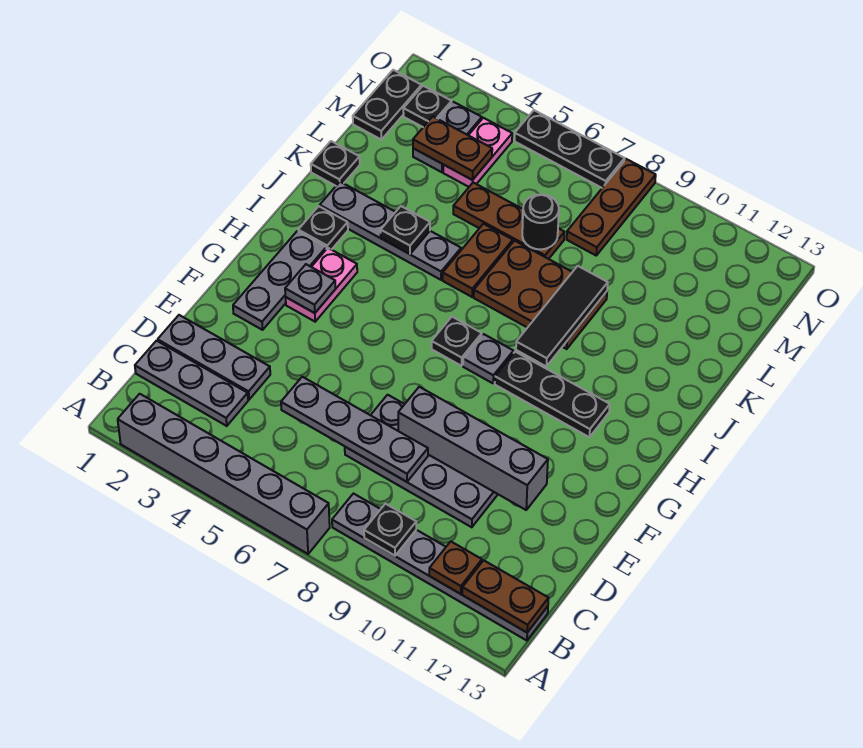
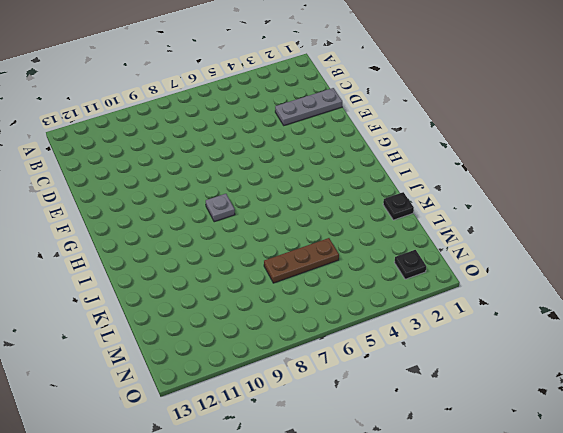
none -> grey 1x6 brick [118,394,330,554]
none -> grey 1x6 plate [332,494,548,641]
none -> grey 1x3 plate [135,341,248,426]
none -> grey 2x4 plate [345,395,498,527]

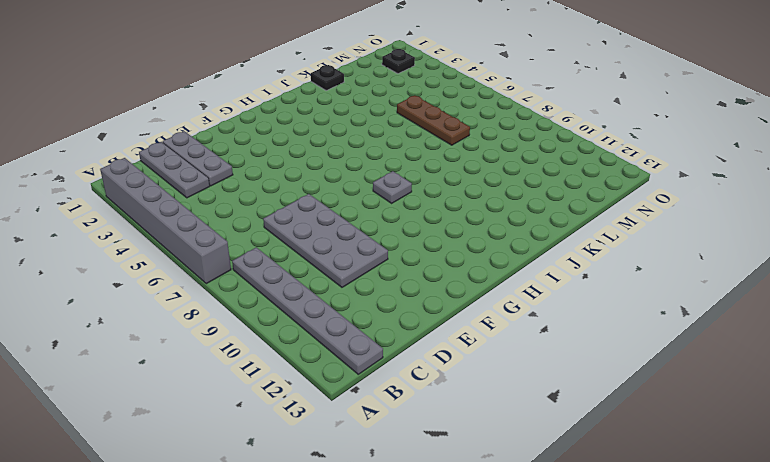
none -> grey 1x3 plate [233,231,326,330]
none -> pink 1x2 plate [286,248,357,322]
none -> black 1x1 plate [432,317,482,366]
none -> black 1x3 plate [495,352,610,437]

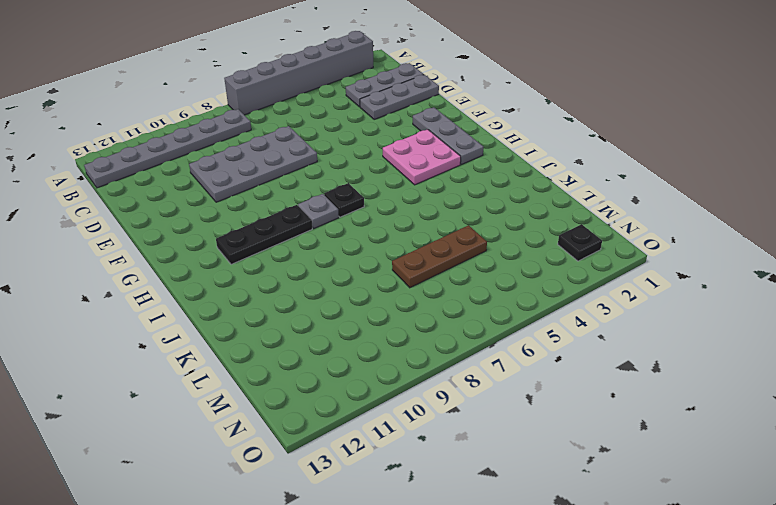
pink 2x2 plate [383,129,461,185] -> pink 1x2 plate [286,248,357,322]
none -> black 1x1 plate [298,206,348,250]
none -> grey 1x4 plate [320,182,461,280]
none -> brown 1x2 plate [443,224,513,297]
none -> brown 2x3 plate [474,241,607,349]

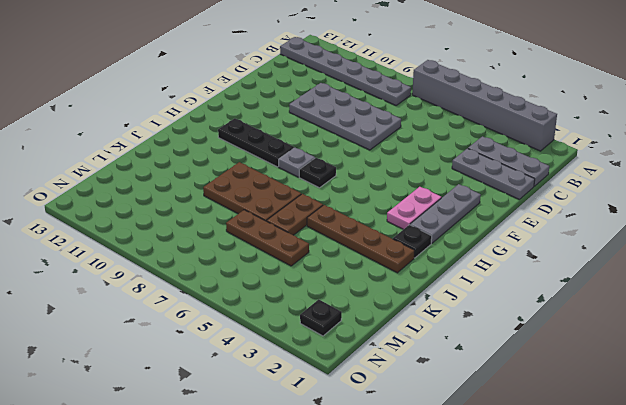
brown 1x4 plate [307,205,415,273] -> grey 1x4 plate [320,182,461,280]
none -> black 1x1 plate [311,141,360,186]
none -> black 1x2 plate [353,70,422,140]
none -> grey 1x2 plate [413,102,482,172]
none -> pink 1x2 plate [443,118,512,187]

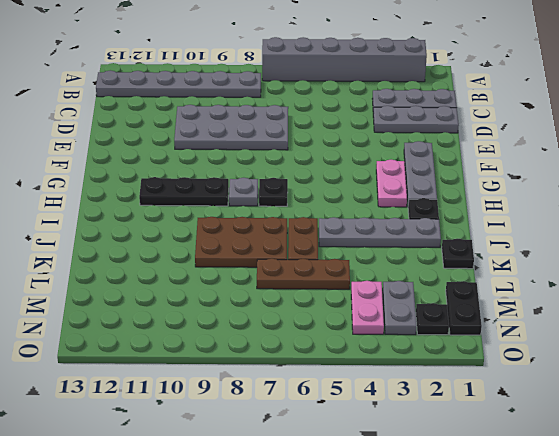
none -> brown 1x3 plate [567,159,656,255]
none -> black 1x3 plate [515,110,625,188]
none -> black 1x1 plate [364,504,416,556]
none -> brown 1x1 plate [429,541,482,594]

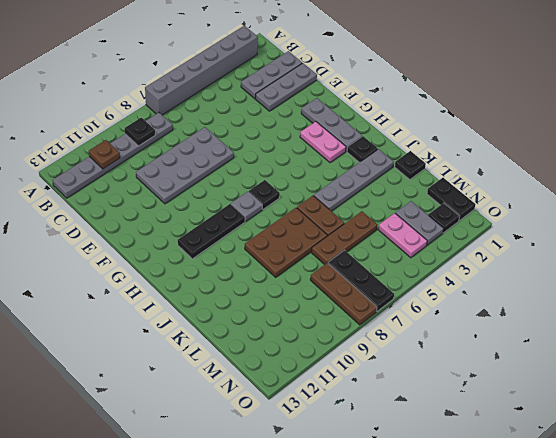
black 1x3 plate [328,250,394,311] -> black 1x3 plate turned to [515,110,625,188]
none -> brown 1x2 plate [462,560,548,632]
none -> grey 1x4 plate [281,377,428,482]
none -> grey 1x4 brick [398,387,548,510]
none -> grey 1x1 plate [285,264,336,313]

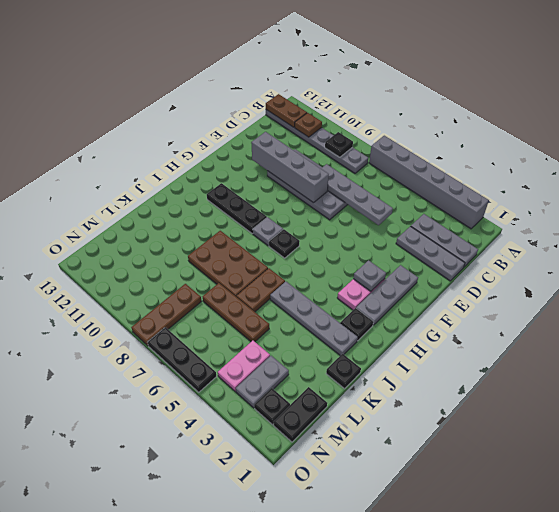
none -> black 1x3 tile [516,266,608,366]
none -> black 1x1 plate [381,206,430,254]
none -> black 1x1 round brick [522,194,559,250]
none -> brown 1x2 plate [413,117,492,180]

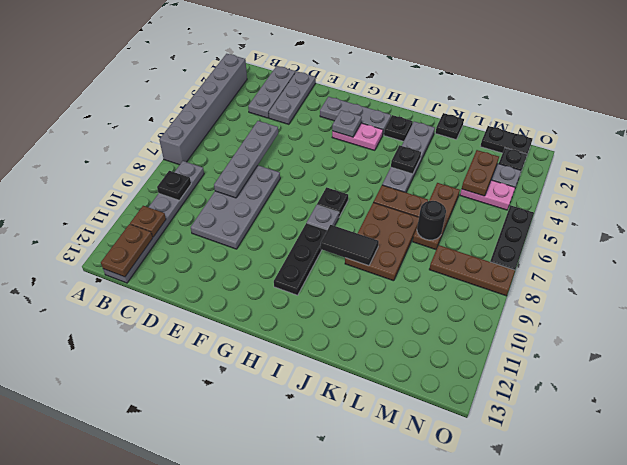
black 1x2 tile [320,225,379,266] -> black 1x3 tile [516,266,608,366]
none -> grey 1x4 brick [398,387,548,510]

